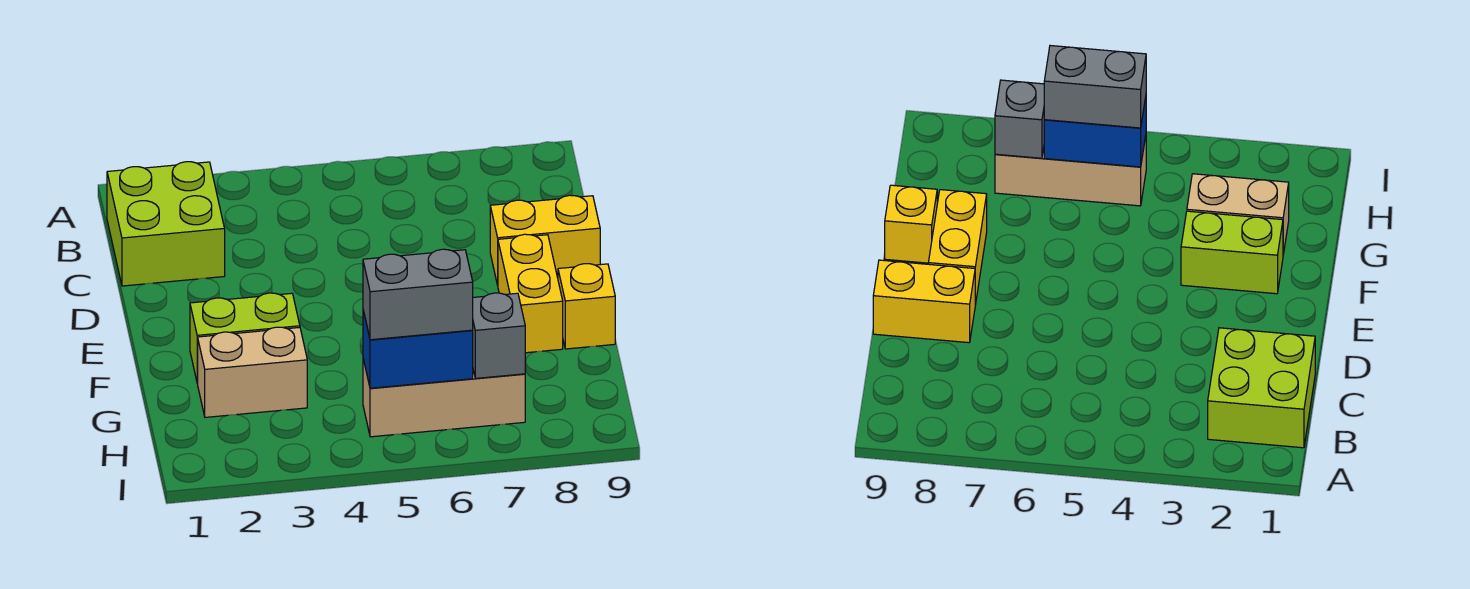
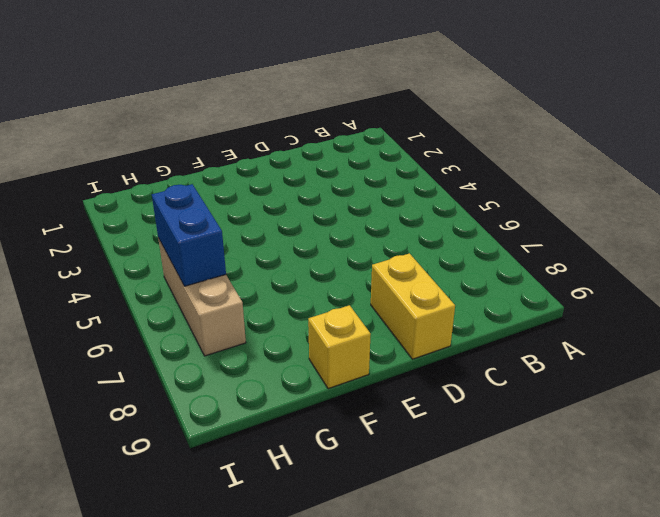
none -> lime 2x2 brick [107,162,225,286]
none -> yellow 1x2 brick [498,234,563,353]

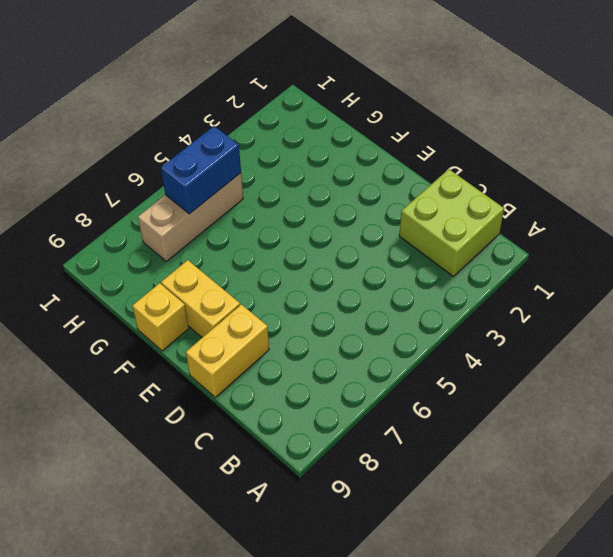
none -> lime 1x2 brick [190,293,300,383]
none -> tan 1x2 brick [198,327,307,417]

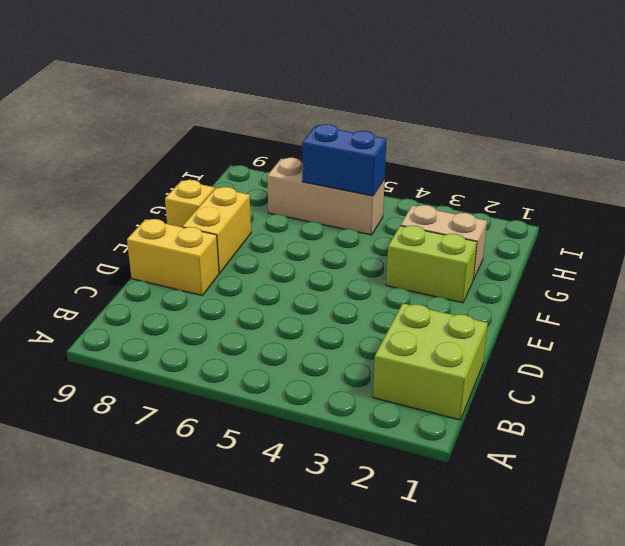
none -> grey 1x1 brick [472,293,525,378]
none -> grey 1x2 brick [363,249,473,340]

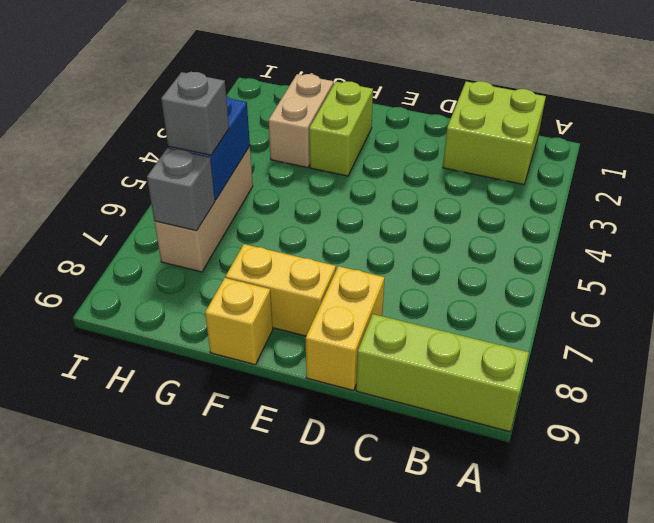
lime 1x3 brick [356,314,529,432] -> none
grey 1x1 brick [161,72,229,155] -> grey 1x2 brick [363,249,473,340]

